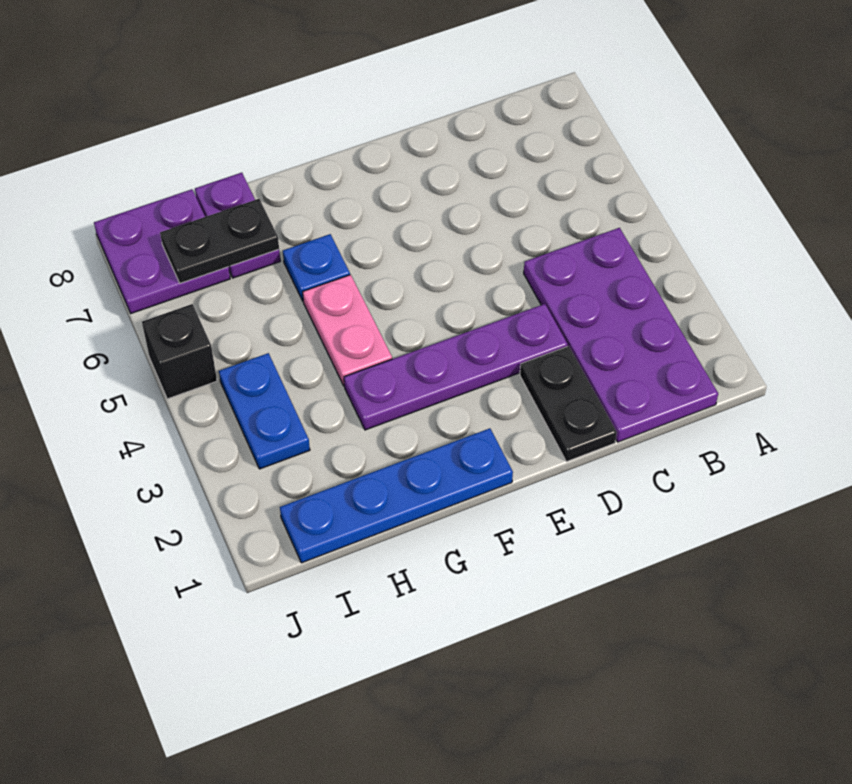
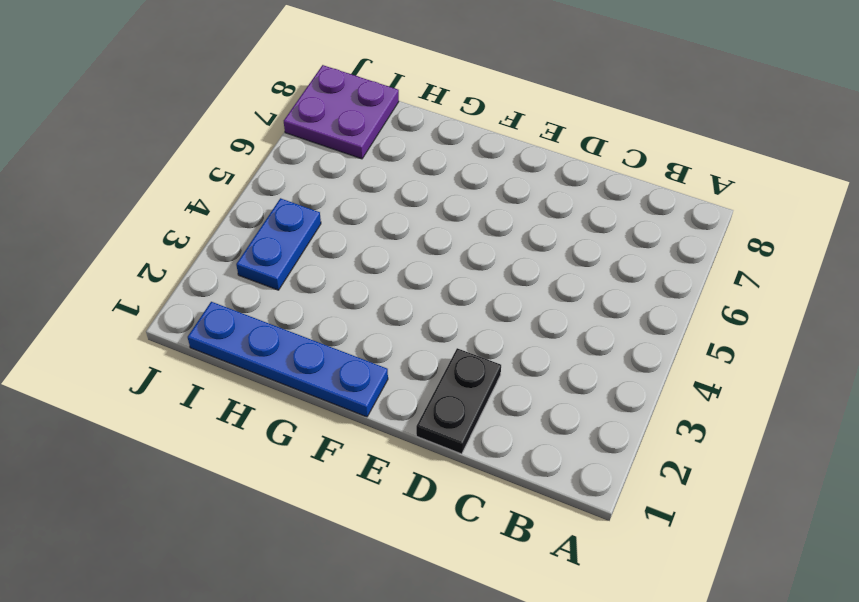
none -> purple 2x4 plate [524,228,718,442]
none -> purple 1x4 plate [344,304,568,430]

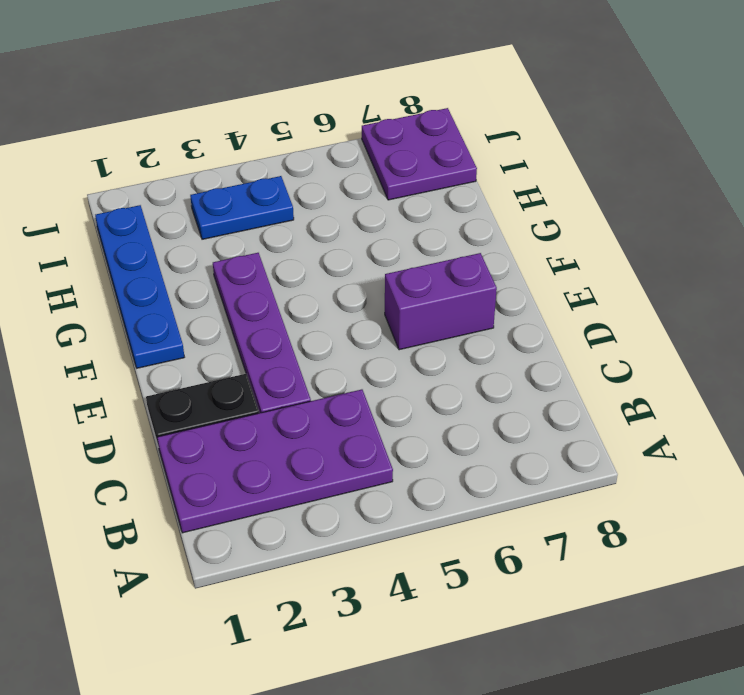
purple 1x2 brick [385,253,497,350] -> none
none -> pink 1x2 plate [303,275,392,386]
none -> blue 1x1 plate [283,234,350,301]

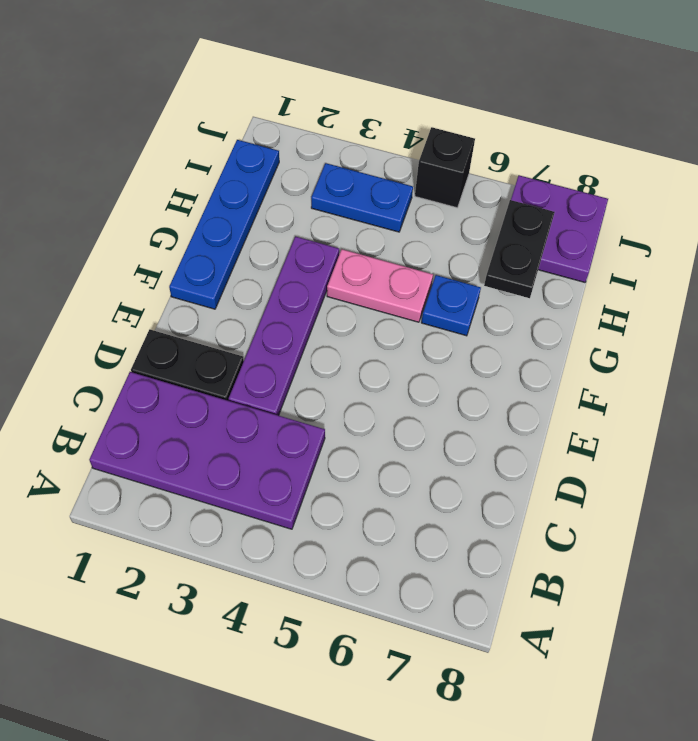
none -> purple 1x2 plate [195,173,280,278]

